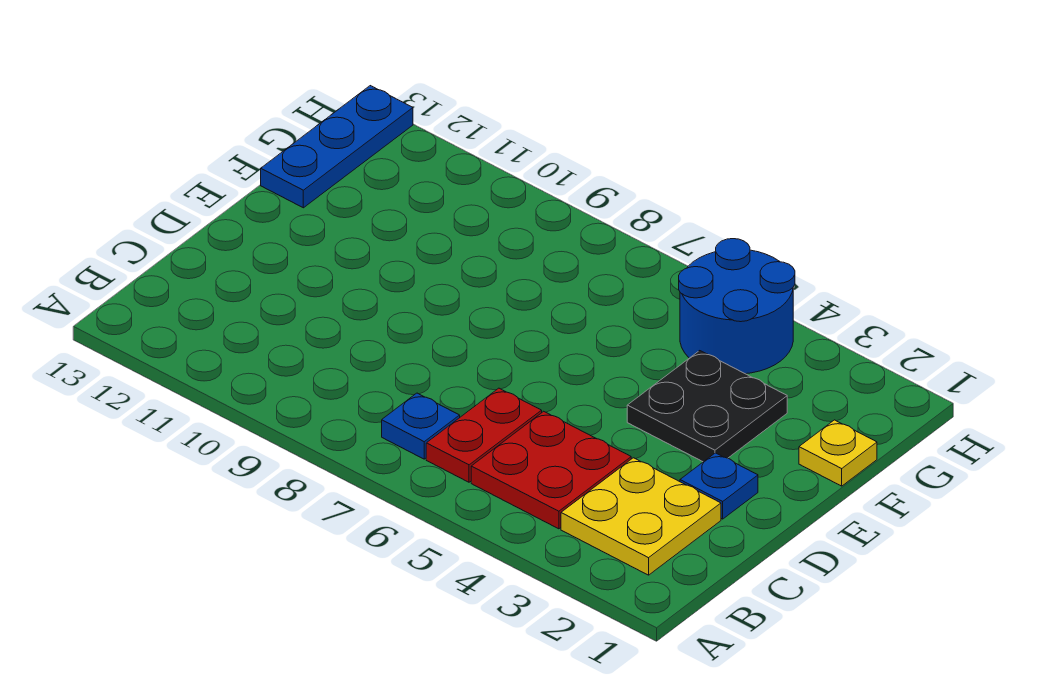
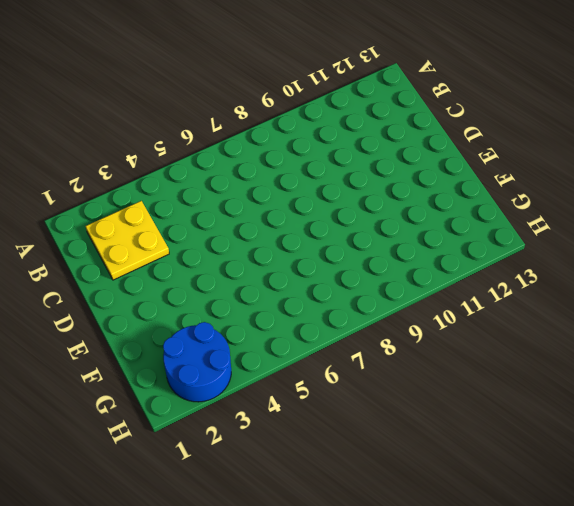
blue 2x2 round brick [163,322,231,402] -> blue 2x2 round brick moved to [679,239,795,374]
none -> red 2x2 plate [471,411,631,529]
none -> red 1x2 plate [426,388,542,482]

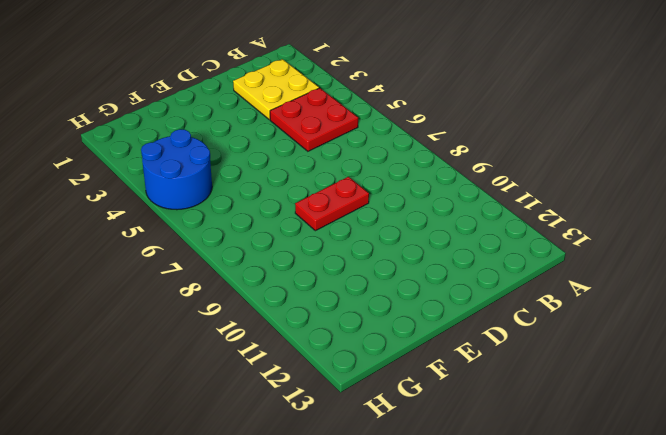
red 1x2 plate [295,177,369,231] -> red 1x2 plate moved to [426,388,542,482]
none -> blue 1x1 plate [382,393,460,459]
none -> blue 1x1 plate [680,453,758,519]

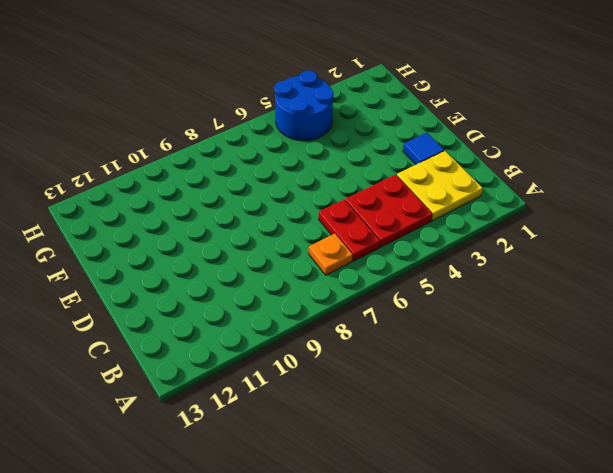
orange 1x1 plate [309,234,353,275] -> blue 1x1 plate [382,393,460,459]
blue 1x1 tile [403,133,444,164] -> blue 1x1 plate [680,453,758,519]
none -> black 2x2 plate [627,351,787,462]
none -> yellow 1x1 plate [799,420,877,486]

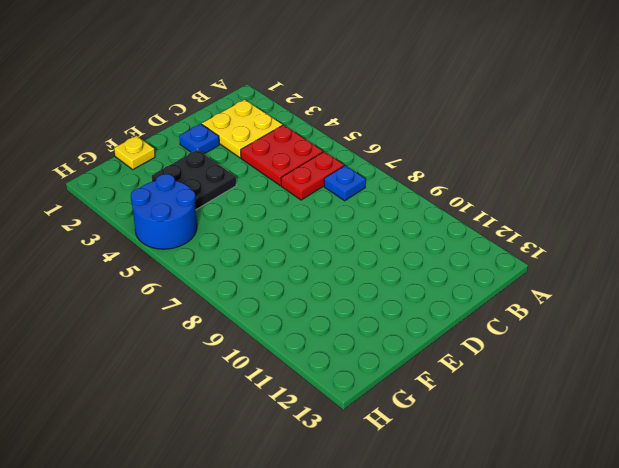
none -> blue 1x3 plate [261,86,413,208]

